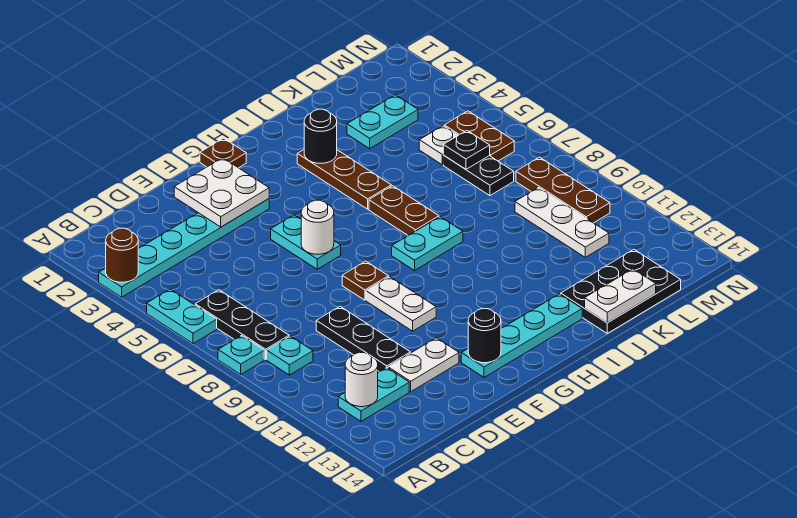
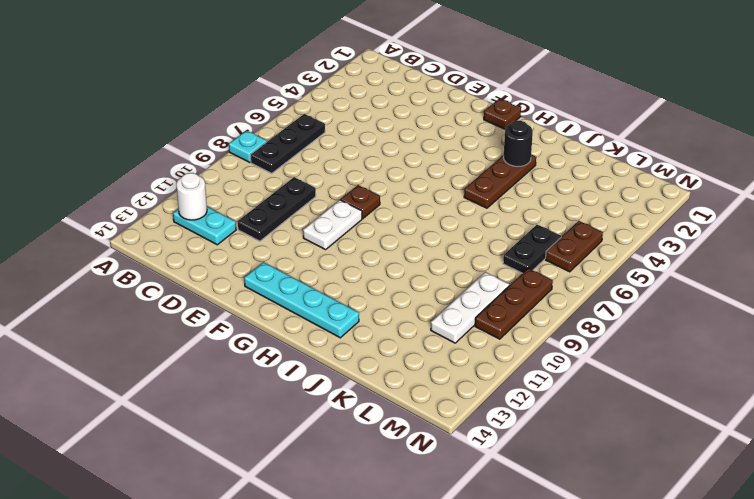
none -> cyan 1x6 plate [99,199,269,297]
none -> cyan 1x2 plate [147,289,217,344]
none -> cyan 1x1 plate [267,336,313,375]
none -> white 1x2 plate [388,338,459,392]

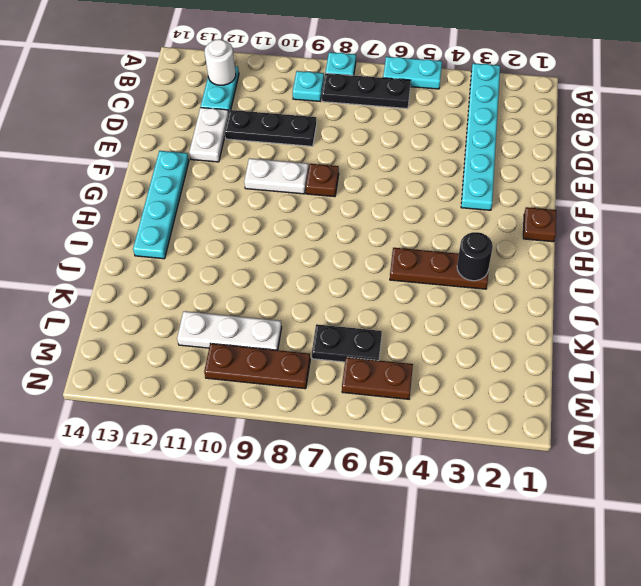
none -> cyan 1x2 plate [271,215,341,269]
none -> cyan 1x2 plate [392,217,463,270]
none -> brown 1x2 plate [369,186,439,235]
none -> black 2x3 plate [561,250,681,333]

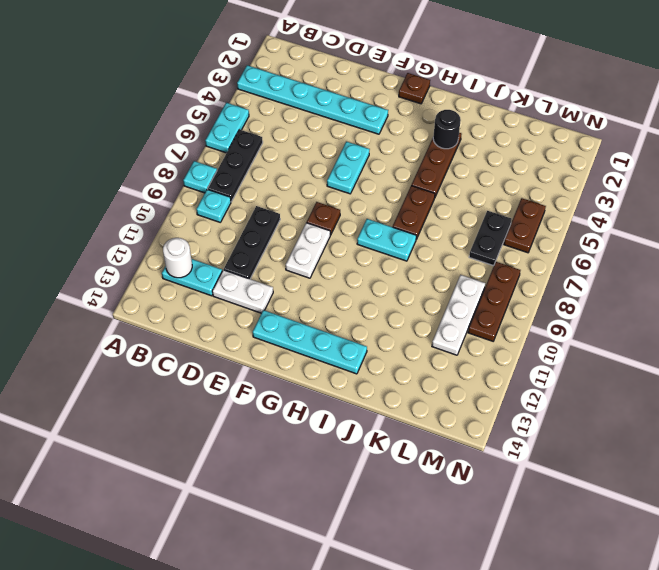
none -> black 2x3 plate [561,250,681,333]
none -> cyan 1x2 plate [347,95,418,149]
none -> white 1x1 plate [419,126,458,165]
none -> brown 1x1 round brick [106,228,138,282]

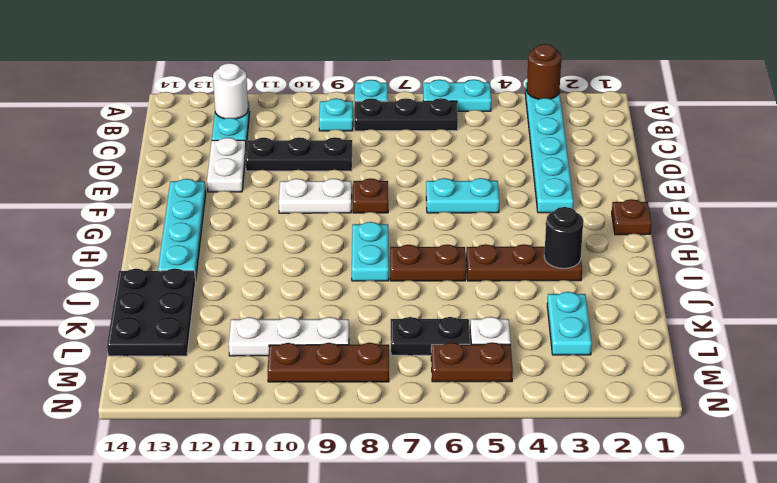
none -> white 2x2 plate [174,158,269,227]
none -> white 1x1 round brick [301,200,334,254]
none -> black 1x1 round brick [468,309,501,363]
none -> white 1x2 plate [585,269,656,323]

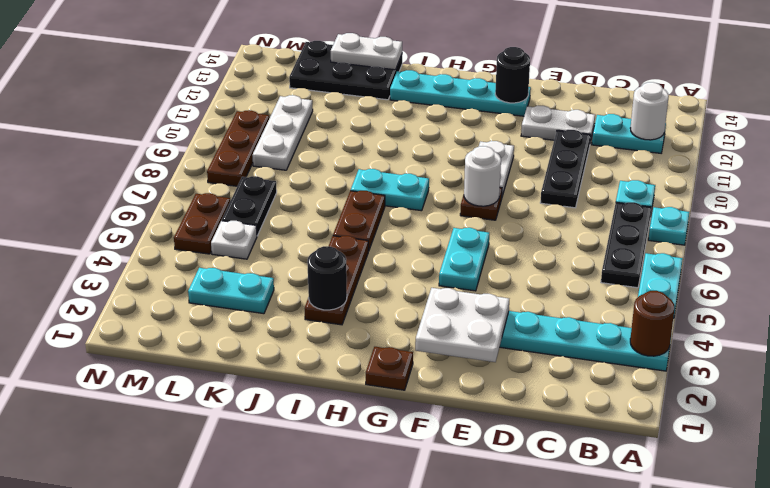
white 1x1 round brick [464,146,501,206] -> white 1x1 round brick moved to [301,200,334,254]
none -> black 1x1 plate [443,131,490,169]

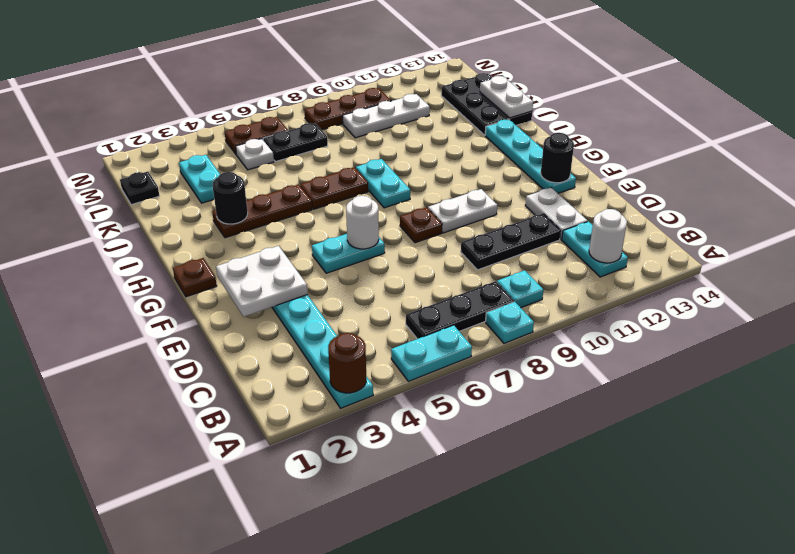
black 1x1 plate [120,171,159,205] -> black 1x1 plate moved to [443,131,490,169]

